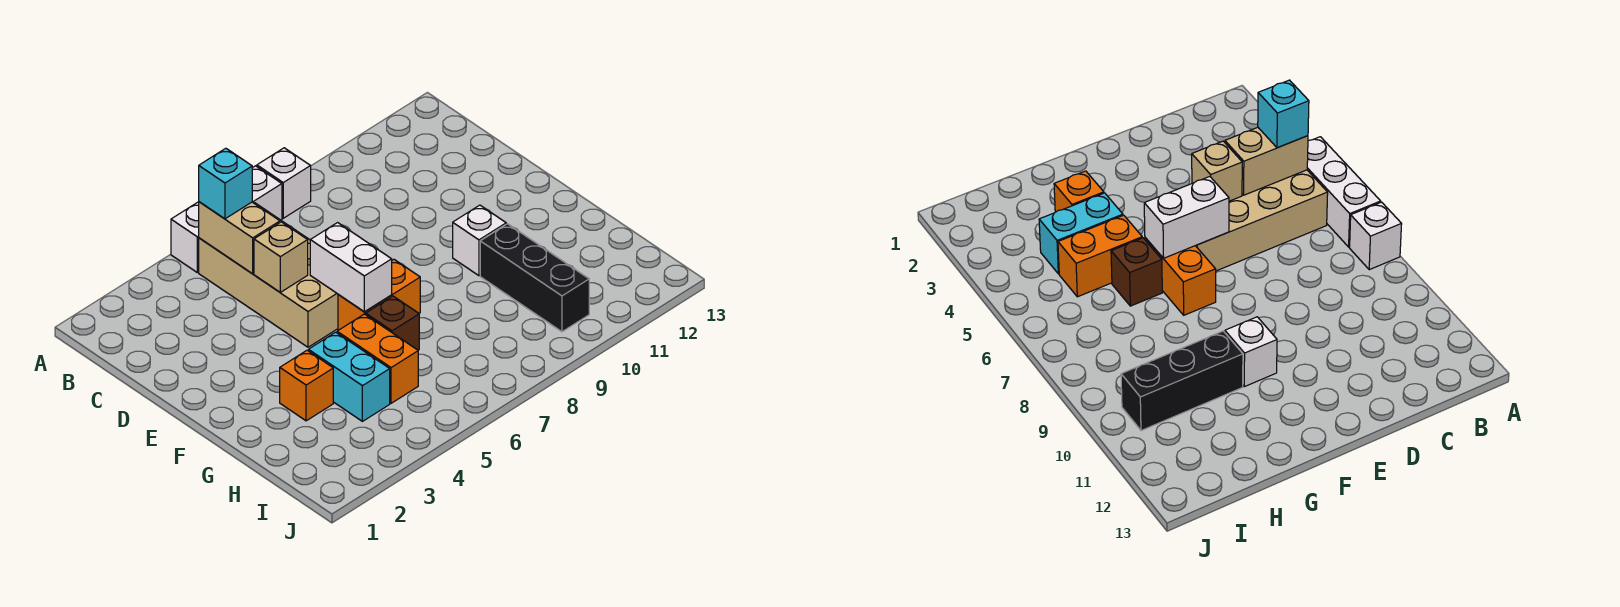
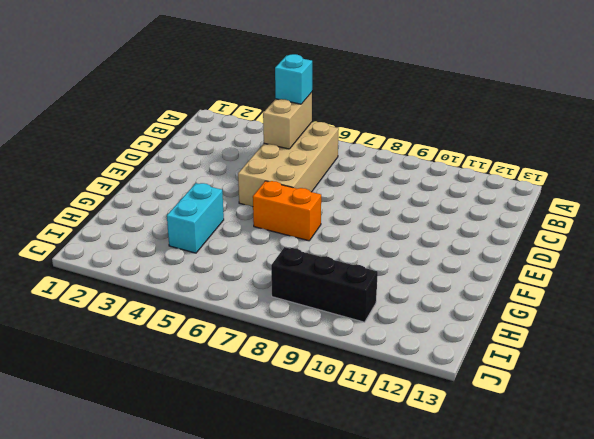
black 1x3 brick [271,247,378,322] -> black 1x3 brick turned to [480,224,589,332]
none -> white 1x3 brick [171,166,282,272]
none -> white 1x1 brick [257,148,311,218]
none -> white 1x1 brick [453,205,506,276]

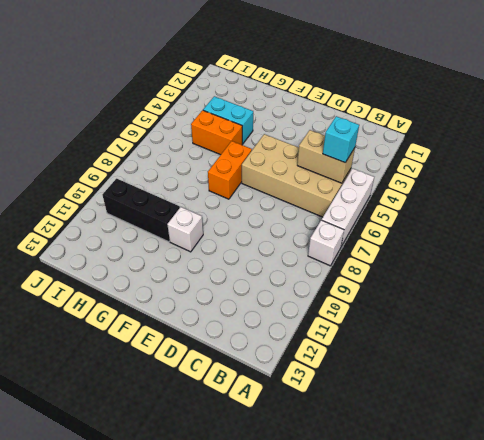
none -> orange 1x1 brick [280,350,333,421]
none -> brown 1x1 brick [366,296,419,350]
none -> tan 1x1 brick [254,222,308,292]

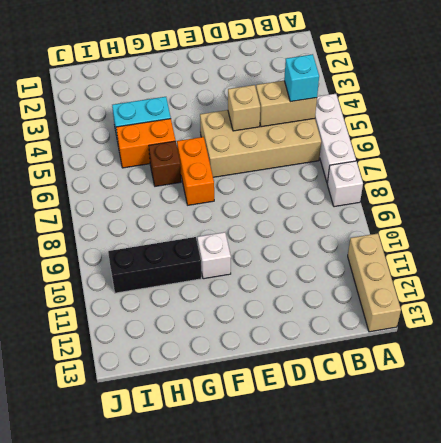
tan 1x3 brick [348,233,401,332] -> none
none -> orange 1x1 brick [280,350,333,421]
none -> white 1x2 brick [310,223,392,312]

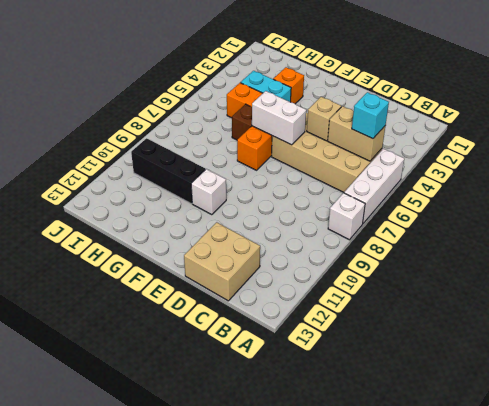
tan 2x2 brick [184,222,260,301] -> none

